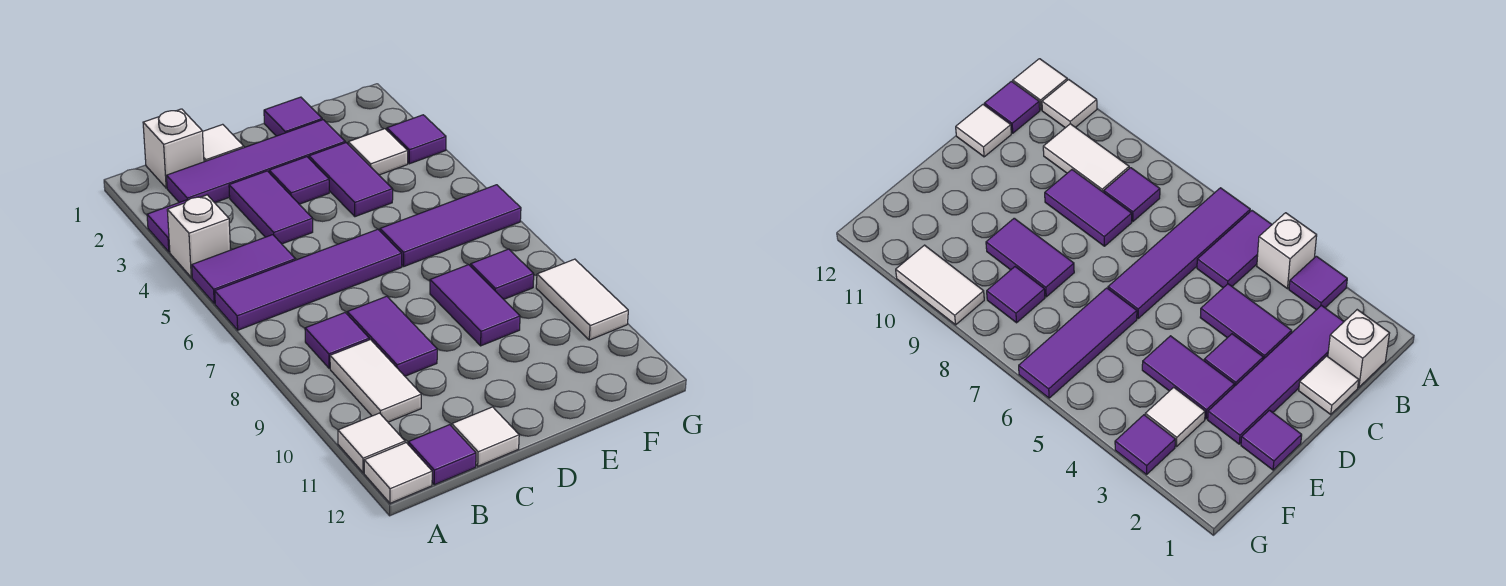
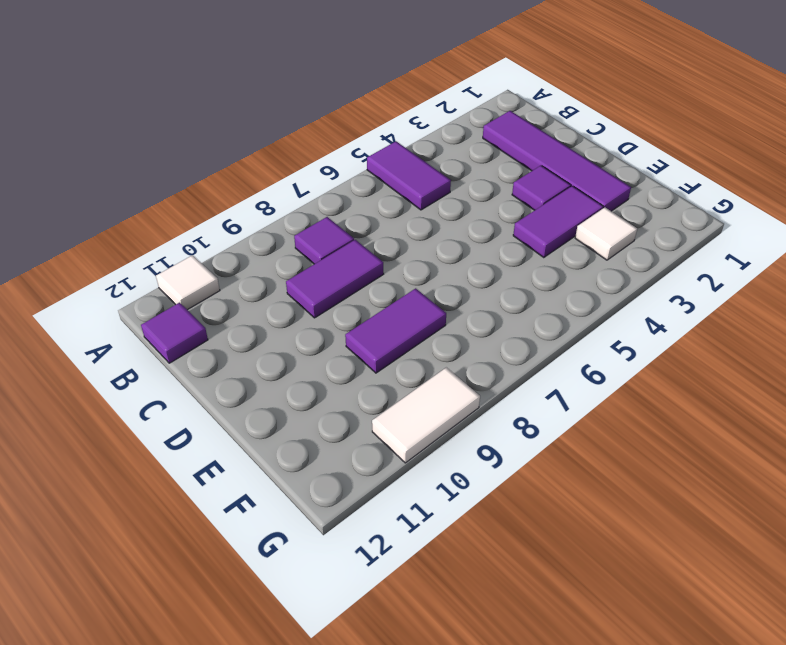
none -> purple 1x1 tile [147,200,187,252]
none -> white 1x1 brick [167,195,230,278]
none -> purple 1x4 tile [215,229,402,330]

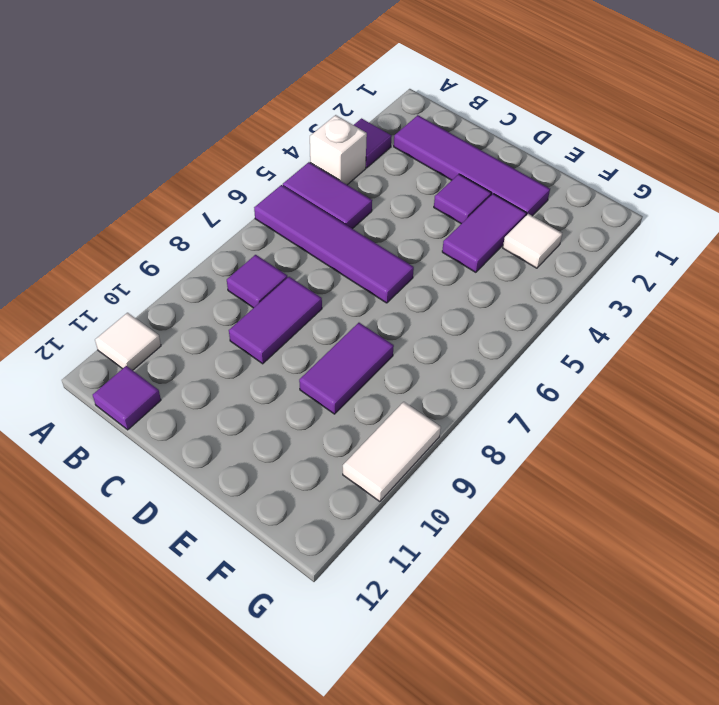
none -> white 1x1 tile [364,443,432,503]
none -> white 1x1 brick [143,109,204,188]
none -> white 1x2 tile [330,340,421,422]

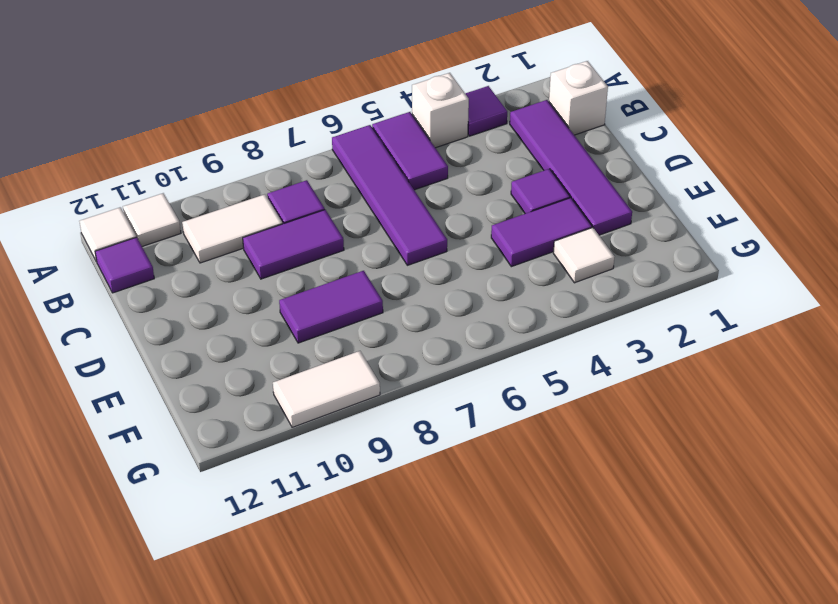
none -> white 1x1 tile [203,124,244,162]
none -> purple 1x2 tile [229,171,313,244]
none -> white 1x1 tile [452,407,519,466]

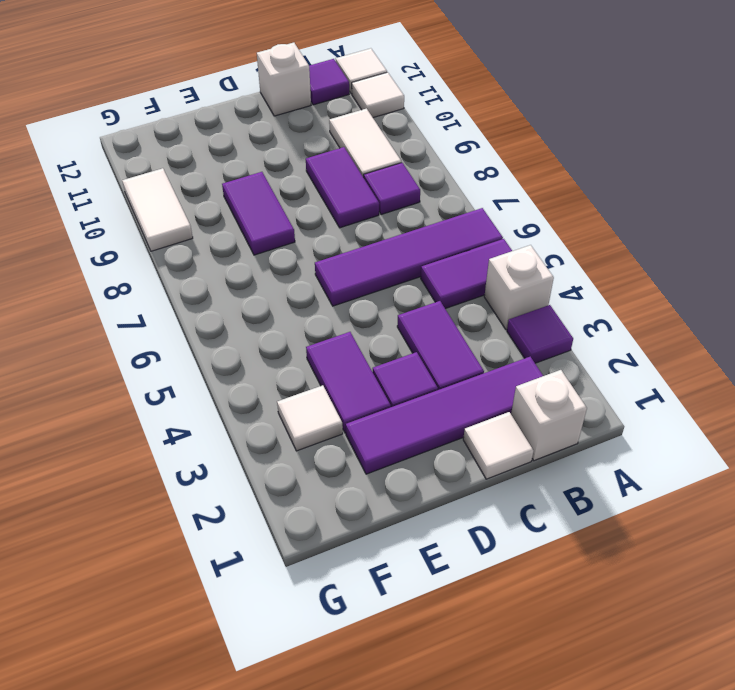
white 1x1 brick [257,43,311,116] -> white 1x1 tile [452,407,519,466]
none -> purple 1x1 tile [264,97,322,136]
none -> purple 1x3 tile [380,185,521,267]
none -> purple 1x1 tile [471,249,534,299]

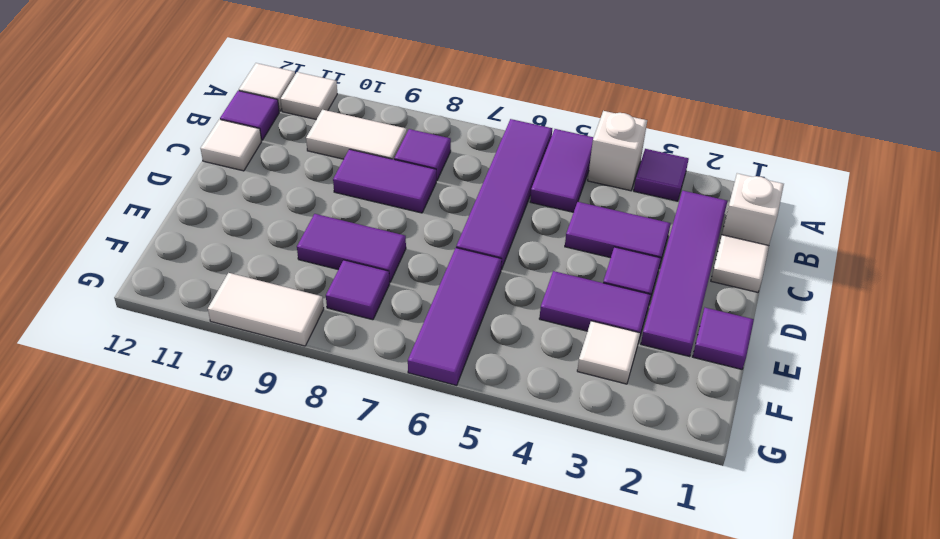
none -> purple 1x1 tile [387,115,446,164]

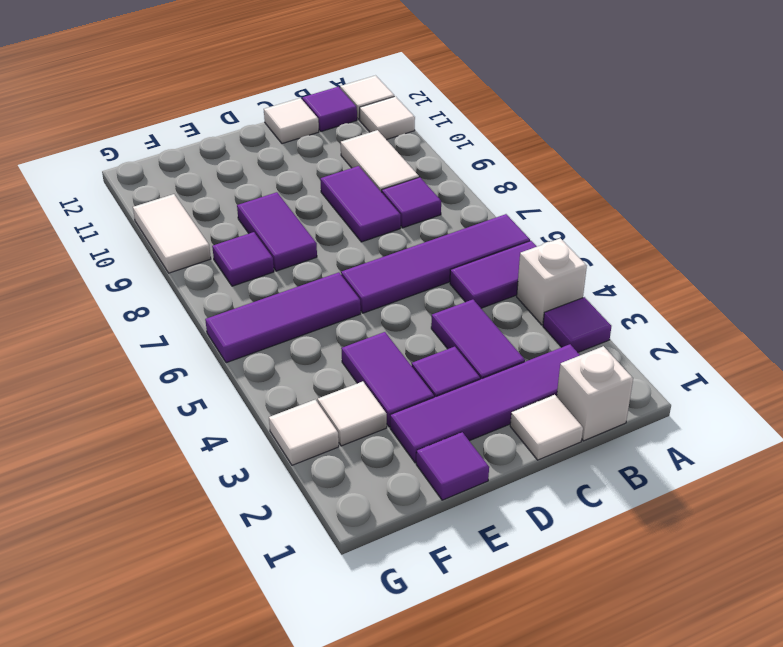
white 1x1 tile [269,400,339,465] -> purple 1x1 tile [387,115,446,164]

